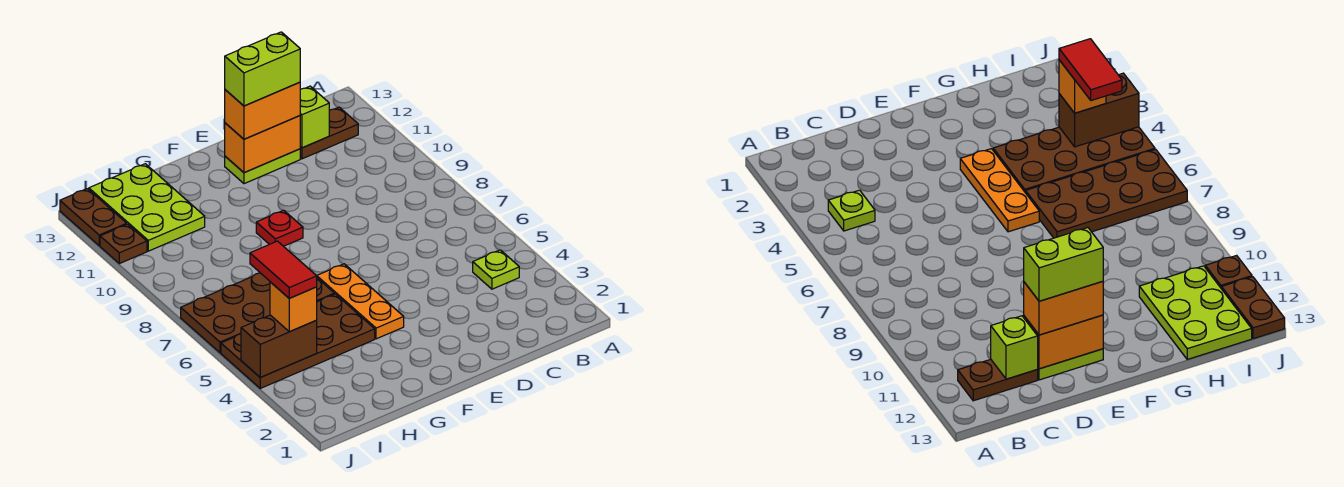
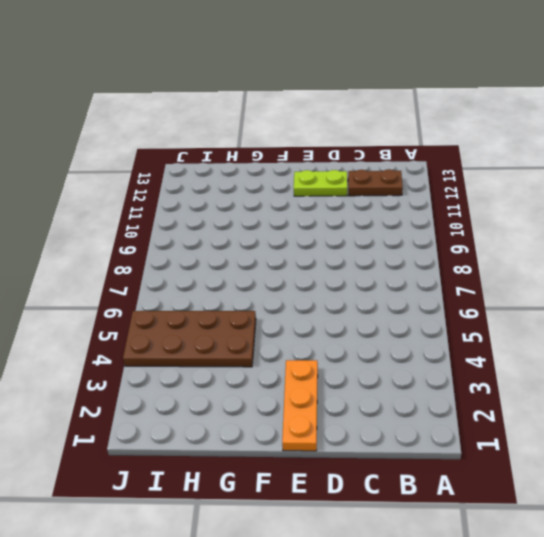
orange 1x3 plate [282,360,318,451] -> orange 1x3 plate moved to [317,264,404,339]
none -> lime 1x1 plate [473,250,519,289]
none -> red 1x1 plate [256,210,303,246]
none -> brown 2x4 plate [181,273,334,353]

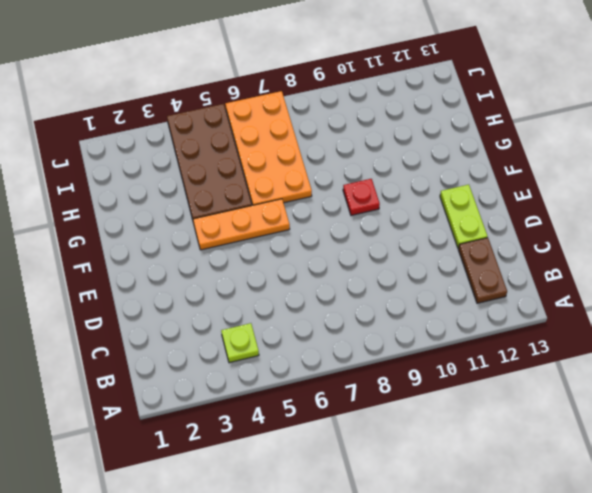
orange 2x4 plate [225,91,312,205] -> brown 2x4 plate [181,273,334,353]
none -> lime 2x3 plate [89,164,205,251]
none -> brown 1x1 plate [100,224,147,264]
none -> brown 1x2 plate [60,189,127,246]

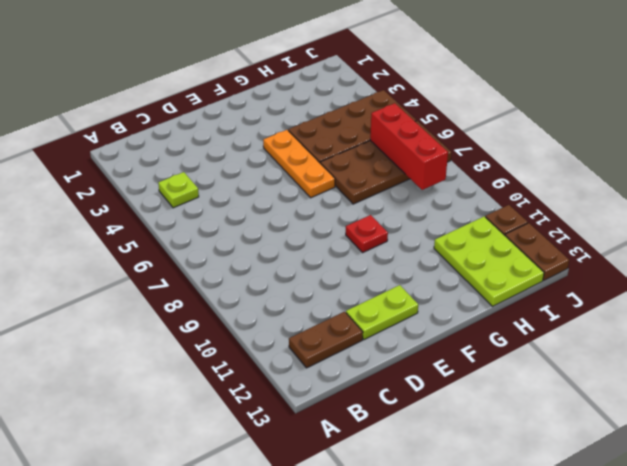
red 1x3 brick [370,103,448,190] -> none
none -> lime 1x1 brick [300,86,329,148]
none -> orange 1x2 brick [225,116,300,173]
none -> brown 1x2 brick [241,315,317,377]

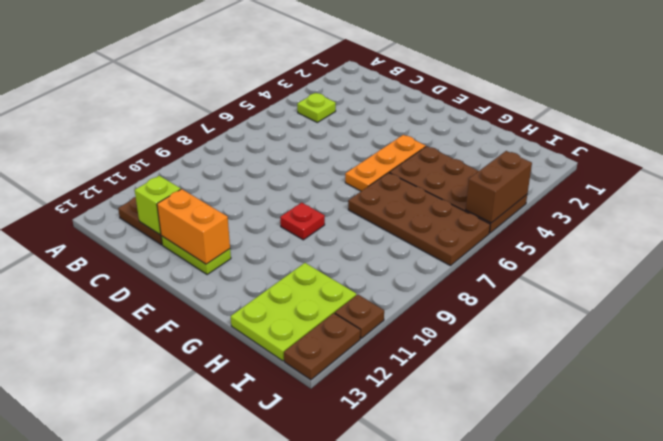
brown 1x2 brick [466,151,532,223] -> brown 1x2 brick turned to [241,315,317,377]
none -> orange 1x2 brick [225,82,300,139]
none -> orange 1x1 brick [270,282,317,332]
none -> lime 1x2 brick [225,32,300,106]

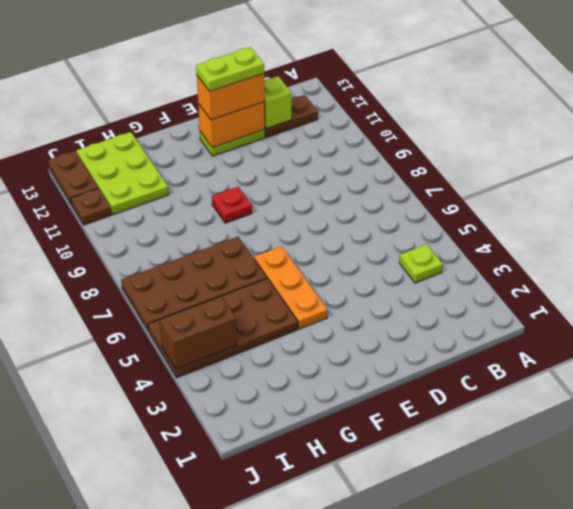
lime 1x2 plate [196,47,264,91] -> lime 1x2 brick [225,32,300,106]
none -> orange 1x1 brick [270,282,317,332]
none -> red 1x2 tile [250,241,317,298]

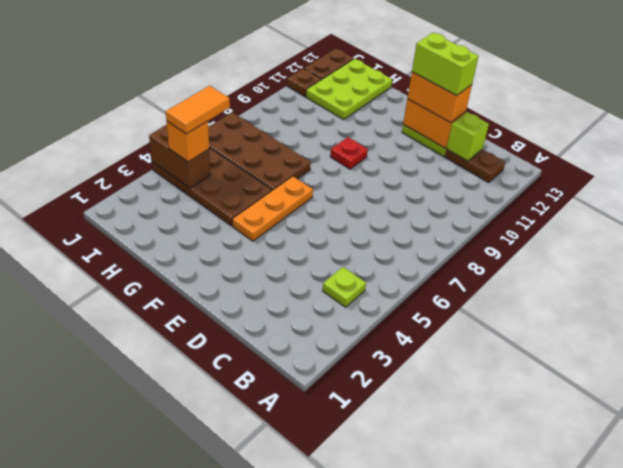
orange 1x2 tile [166,86,230,134] -> red 1x2 tile [250,241,317,298]

